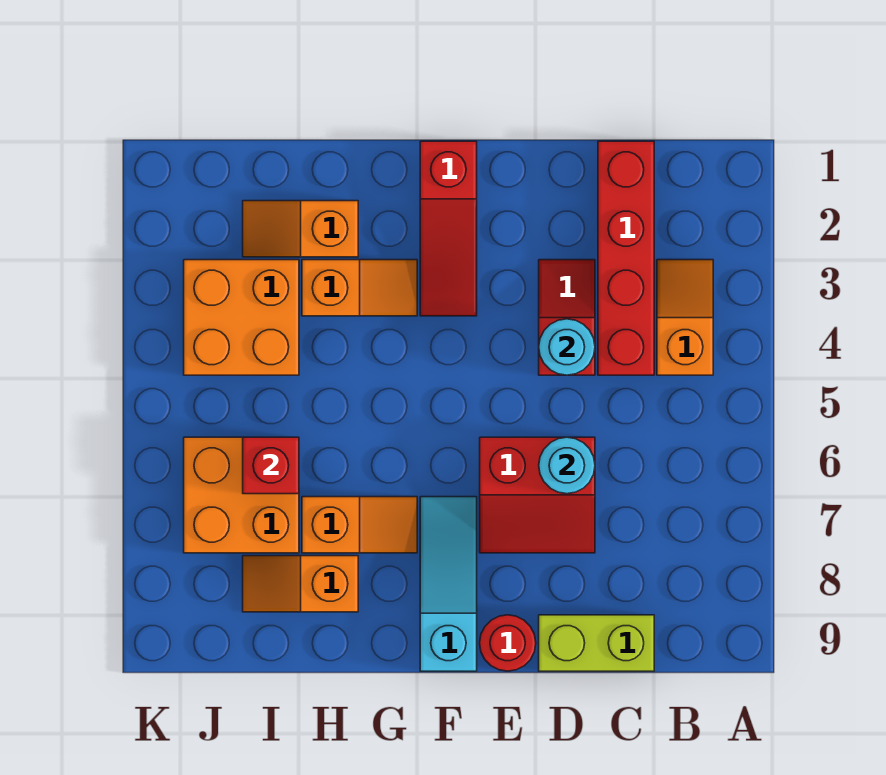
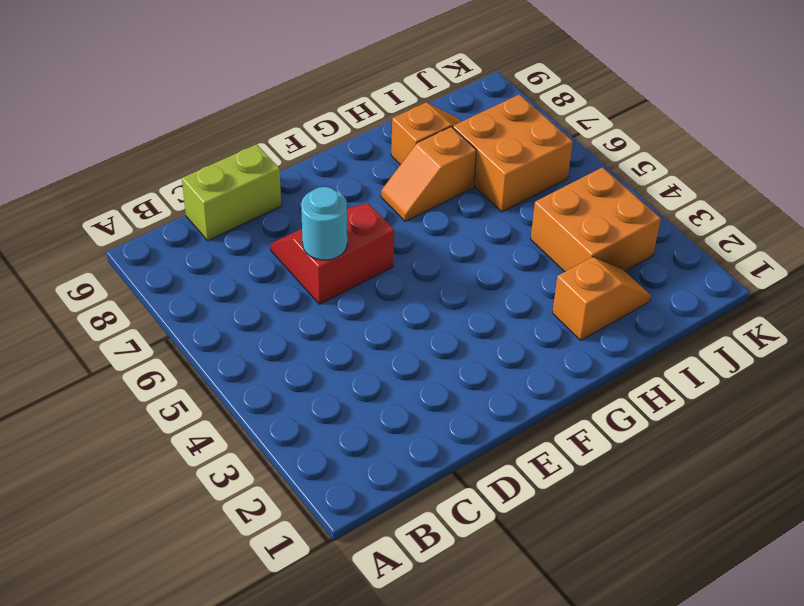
none -> orange 1x2 slope [657,260,713,375]
none -> red 1x4 brick [598,141,654,375]
none -> red 1x2 slope [539,260,595,375]

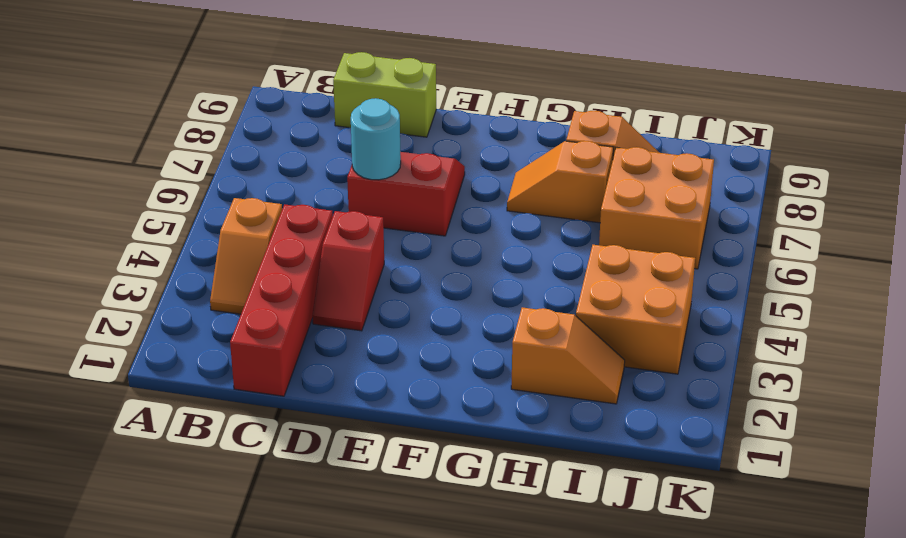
none -> red 1x1 round brick [480,615,536,671]
none -> red 1x3 slope [420,141,477,316]
none -> cyan 1x3 slope [420,497,477,671]

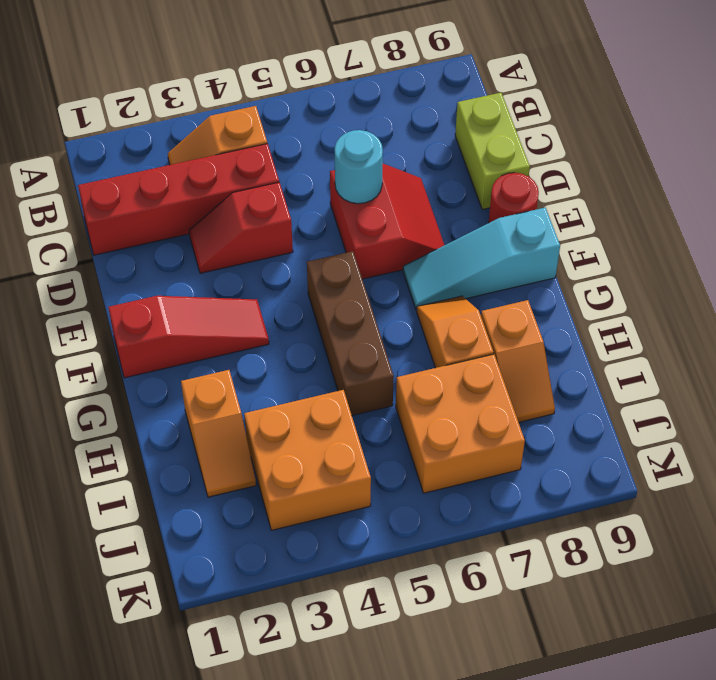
brown 1x3 brick [307,251,394,415] -> none
none -> orange 1x2 slope [302,260,417,316]
none -> cyan 1x1 round brick [539,319,595,375]
none -> red 1x1 brick [243,437,299,494]

